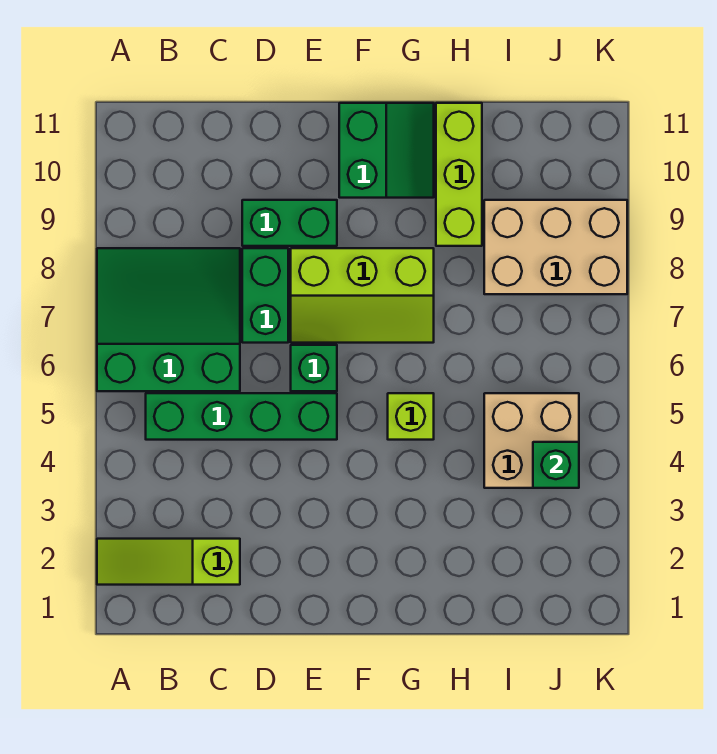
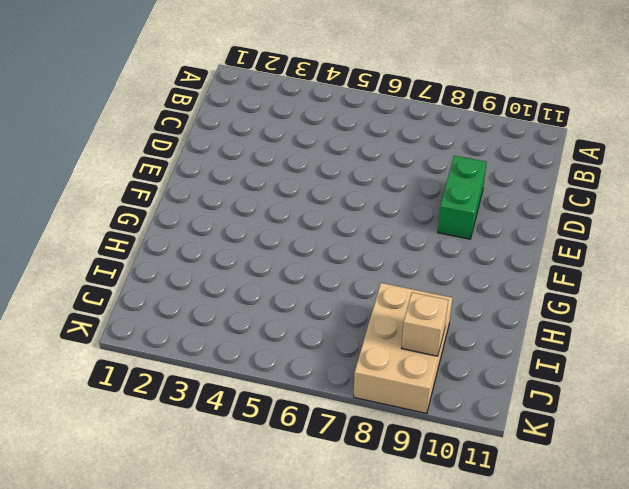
tan 1x1 brick [402,292,448,356] -> none
none -> lime 1x3 slope [97,539,240,585]
none -> green 3x3 slope [97,248,240,391]
none -> green 1x4 brick [146,393,337,440]

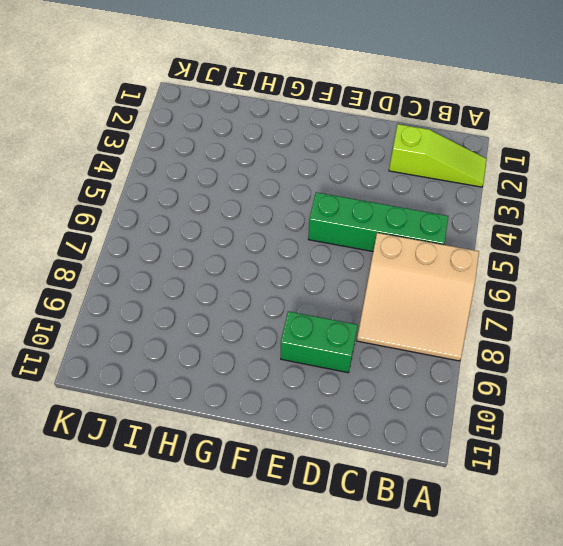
tan 3x3 slope [357,233,479,361] -> green 3x3 slope [97,248,240,391]
none -> green 1x2 brick [242,248,288,343]
none -> green 1x1 brick [291,345,337,391]
none -> lime 2x3 slope [291,248,434,343]

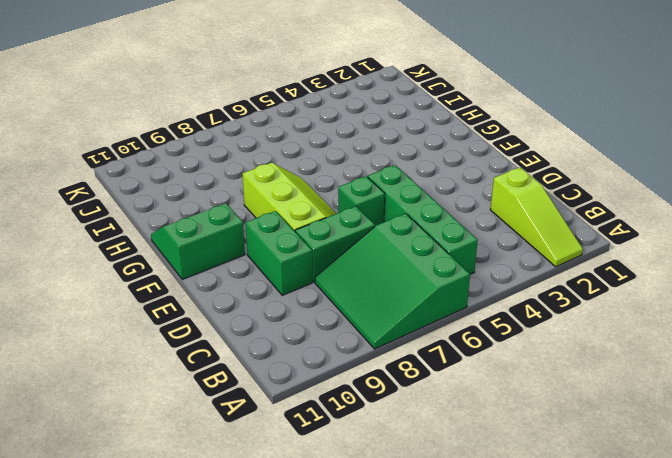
none -> lime 1x1 brick [388,393,434,440]
none -> lime 1x3 brick [436,103,482,246]
none -> tan 2x2 brick [484,393,579,488]

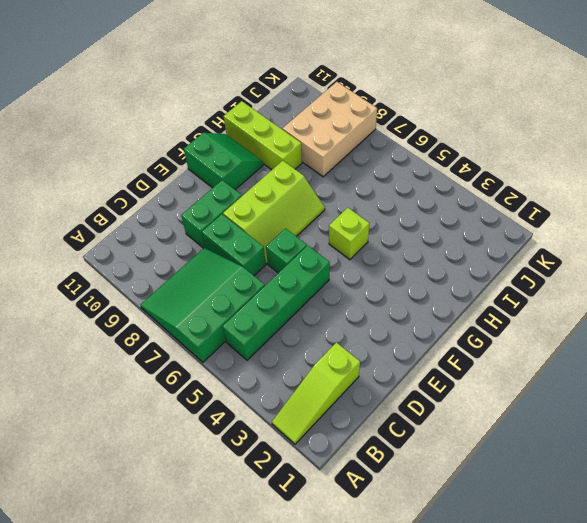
none -> tan 2x2 brick [484,393,579,488]
none -> green 1x1 brick [533,442,579,488]

